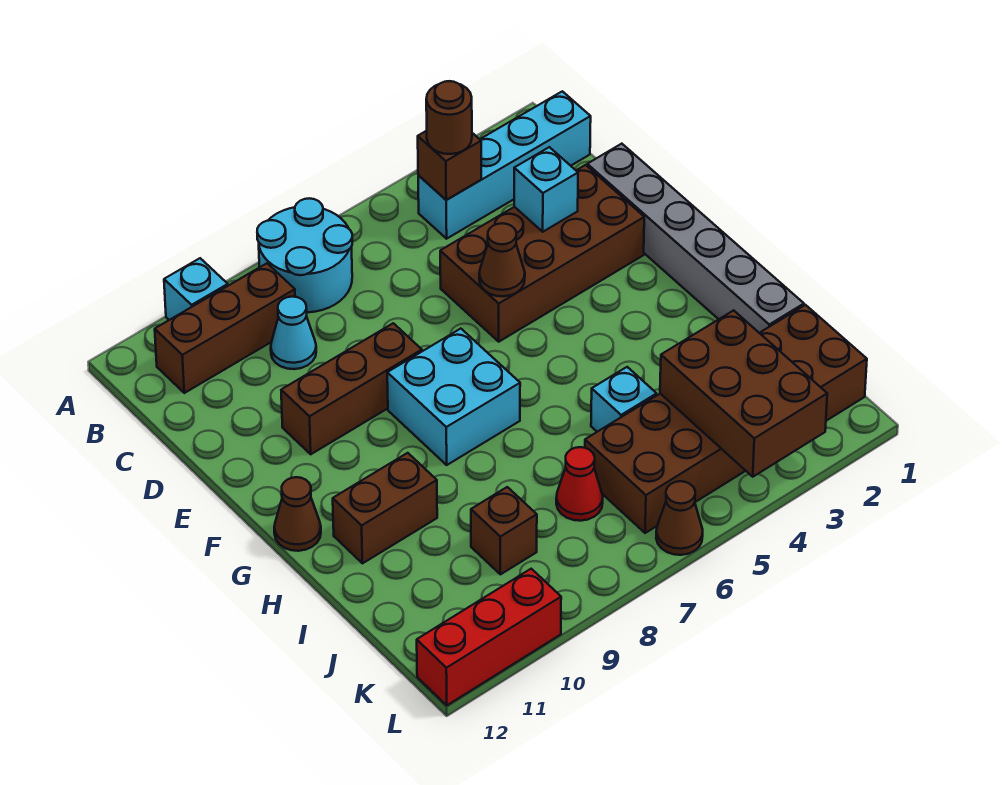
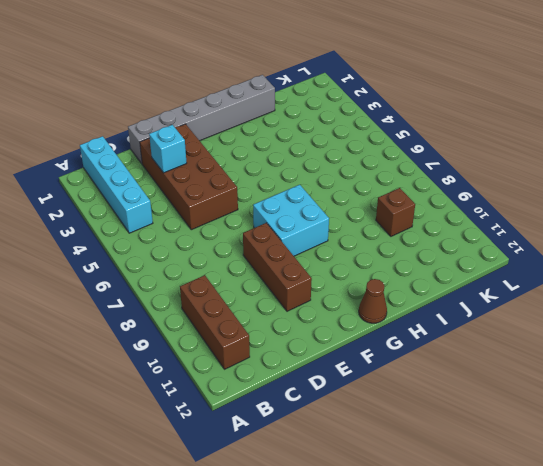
none -> cyan 2x2 round brick [257,198,352,312]
none -> cyan 1x1 brick [164,258,228,320]
none -> cyan 1x1 cone [271,297,316,369]

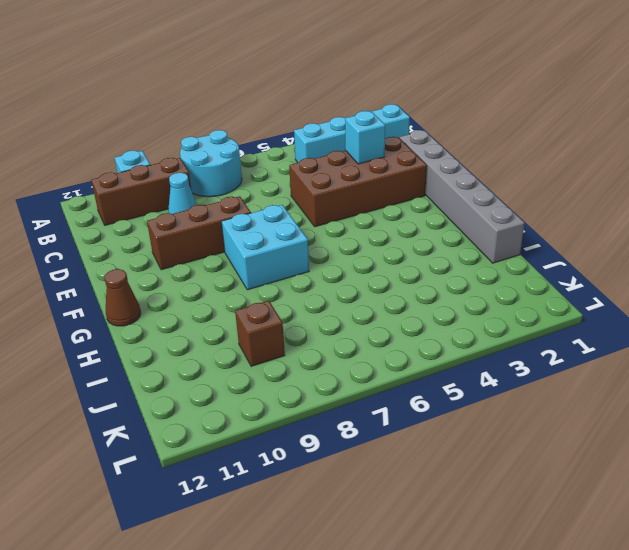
none -> brown 1x2 brick [333,453,437,563]
none -> cyan 1x1 brick [591,367,657,432]
none -> brown 2x6 brick [585,305,867,533]

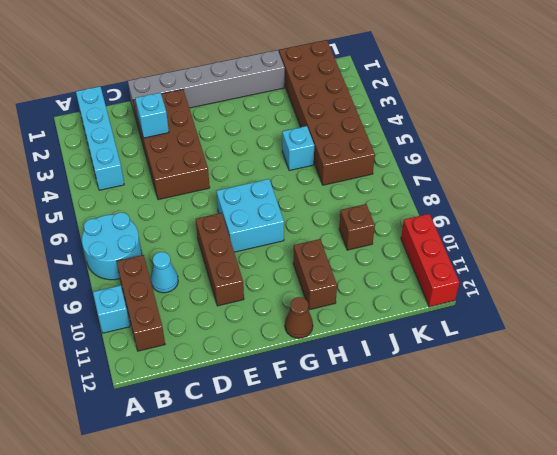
none -> red 1x1 cone [556,447,603,521]
none -> brown 1x1 cone [656,481,703,555]
none -> brown 1x1 brick [418,131,481,200]

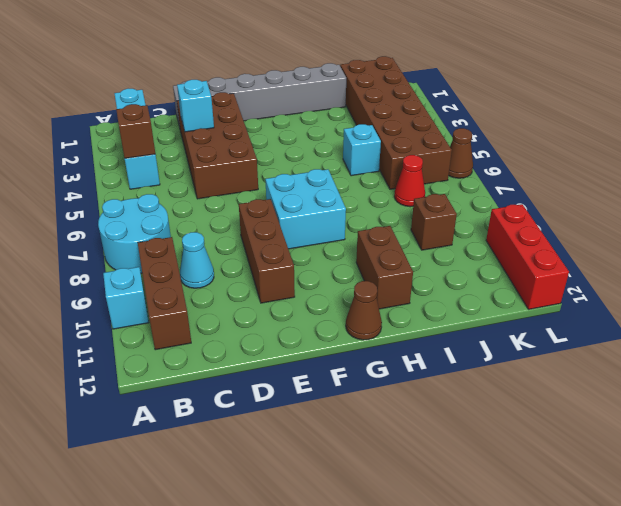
none -> brown 1x1 cone [479,223,525,296]
none -> brown 2x3 brick [660,310,827,477]
none -> brown 1x1 round brick [426,81,472,154]

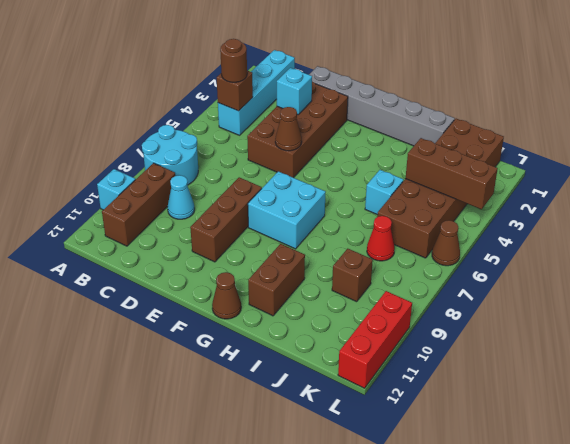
brown 1x3 brick [406,138,498,209] -> brown 2x3 brick [660,310,827,477]

